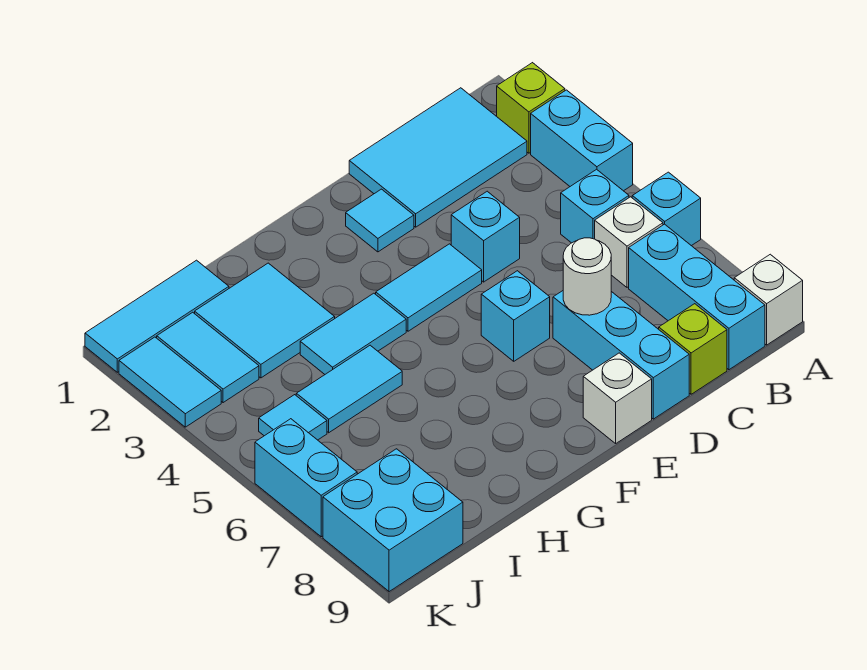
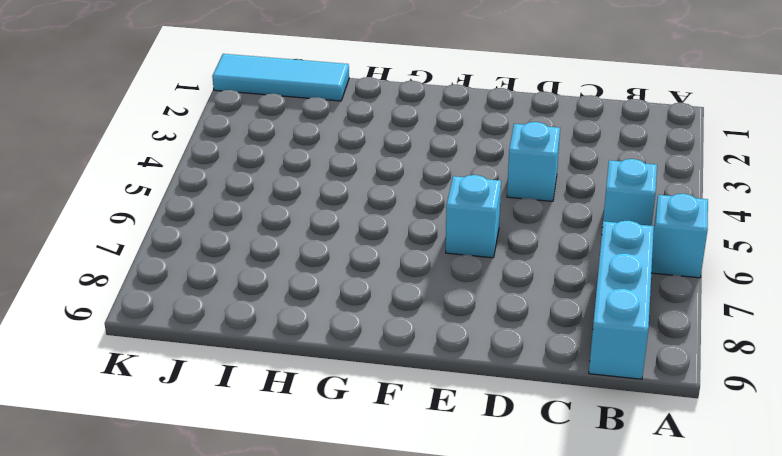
none -> lime 1x1 brick [497,63,565,153]
none -> cyan 1x2 brick [531,90,633,191]
none -> white 1x1 brick [734,254,803,345]

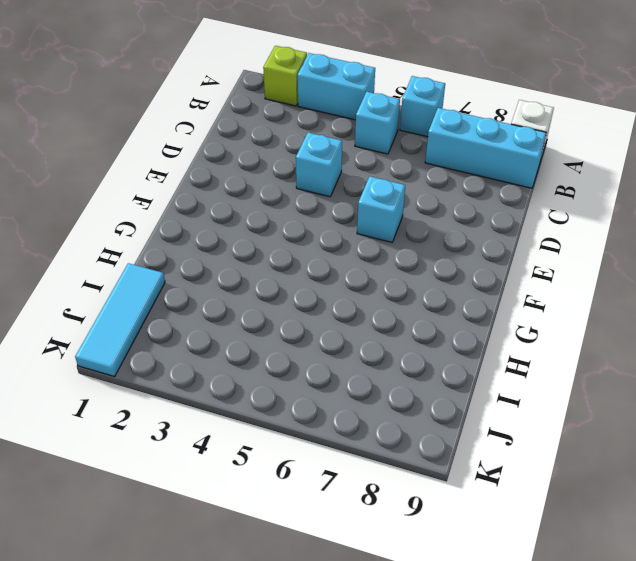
none -> cyan 2x3 tile [349,88,527,227]
none -> white 1x1 brick [595,197,663,287]
none -> lime 1x1 brick [659,304,727,394]

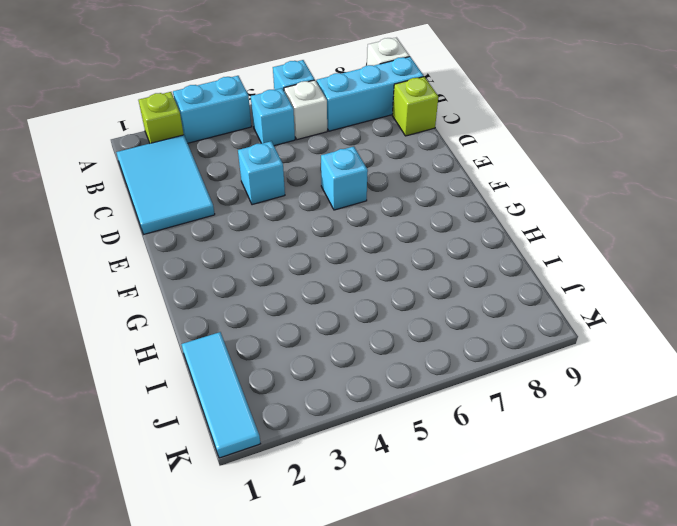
none -> cyan 1x3 brick [553,291,689,419]
none -> cyan 1x1 tile [346,189,414,252]
none -> cyan 1x2 tile [376,244,482,331]

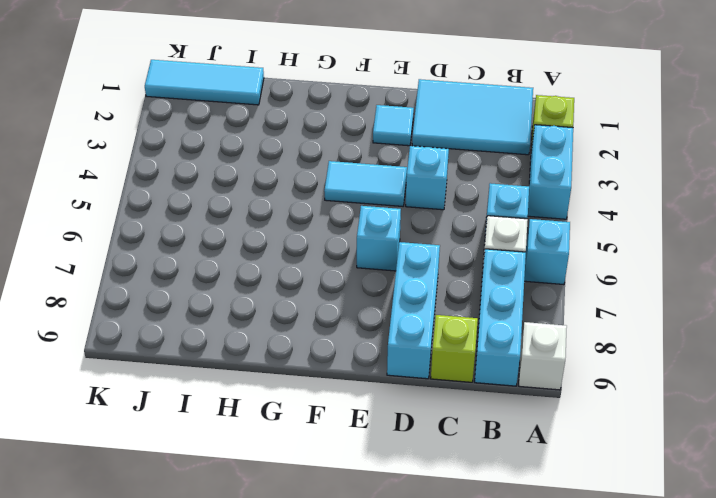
none -> white 1x1 brick [583,353,652,443]
none -> cyan 1x2 tile [300,293,406,374]
none -> cyan 2x2 tile [195,263,335,378]

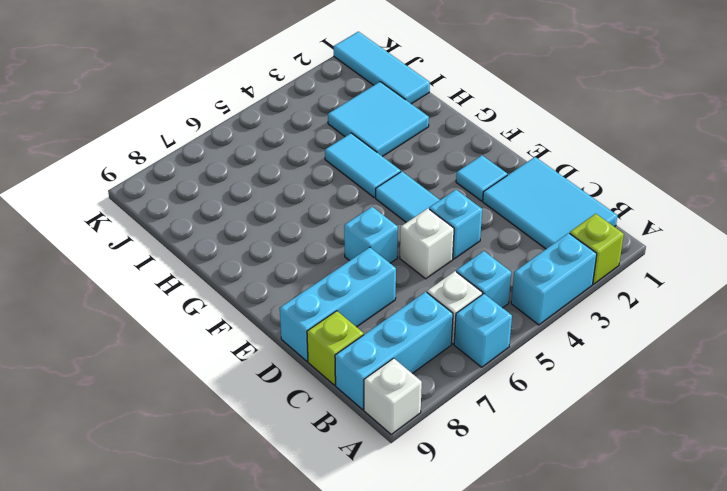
white 1x1 brick [400,208,454,279] -> white 1x1 brick moved to [583,353,652,443]
none -> cyan 1x2 tile [296,345,402,433]
none -> cyan 1x2 tile [157,312,259,403]
none -> cyan 1x1 tile [259,395,327,440]

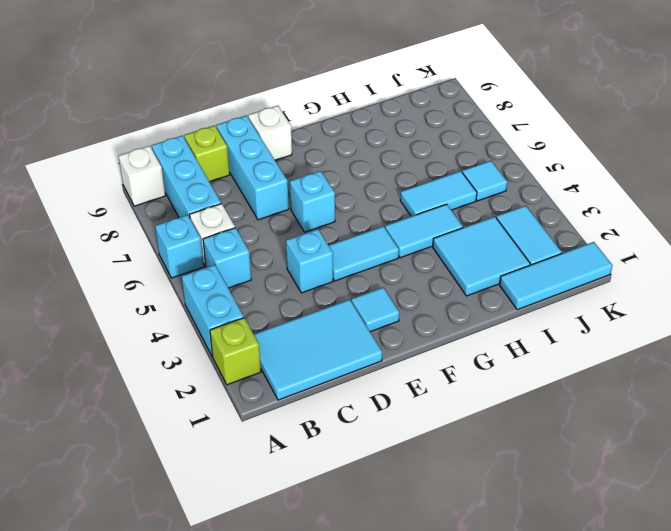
none -> cyan 2x2 brick [323,449,463,592]
none -> cyan 1x2 tile [119,337,221,427]
none -> cyan 1x2 brick [255,419,357,537]

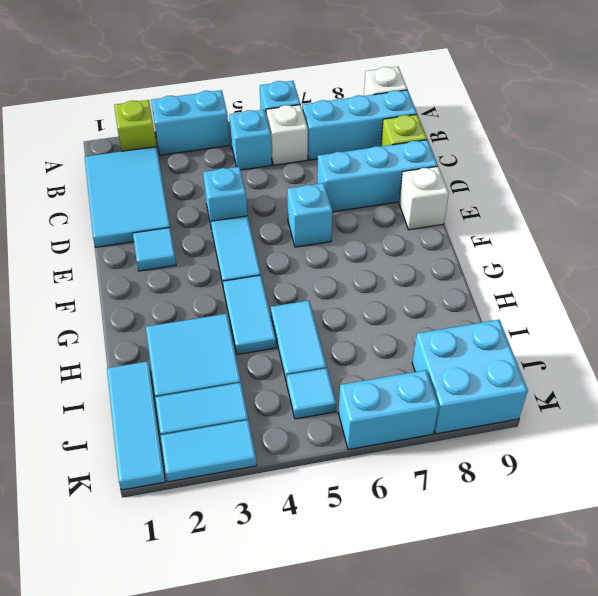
none -> white 1x1 round brick [563,238,611,315]

